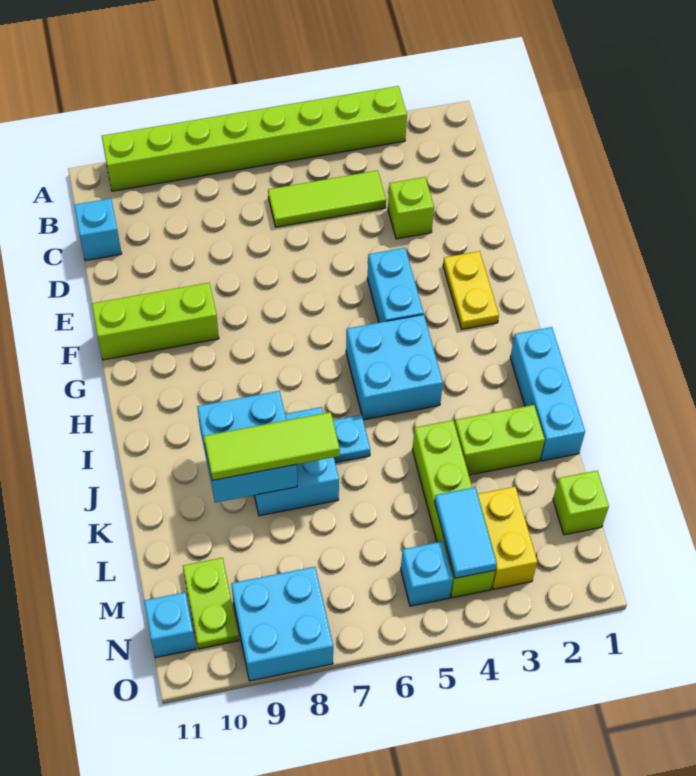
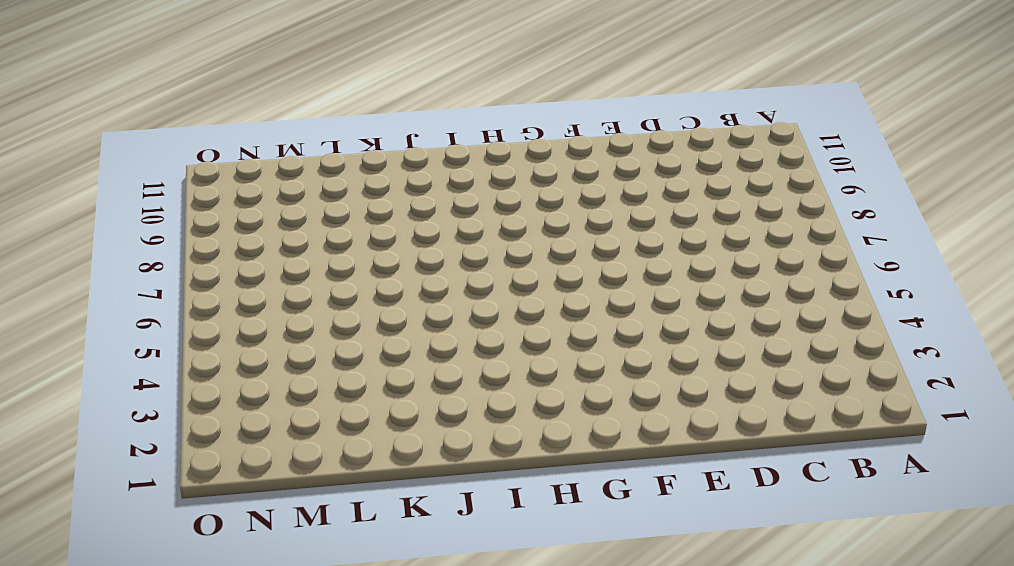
none -> lime 1x8 brick [102,86,407,191]
none -> lime 1x3 tile [268,170,386,227]
none -> cyan 1x1 brick [74,198,122,261]

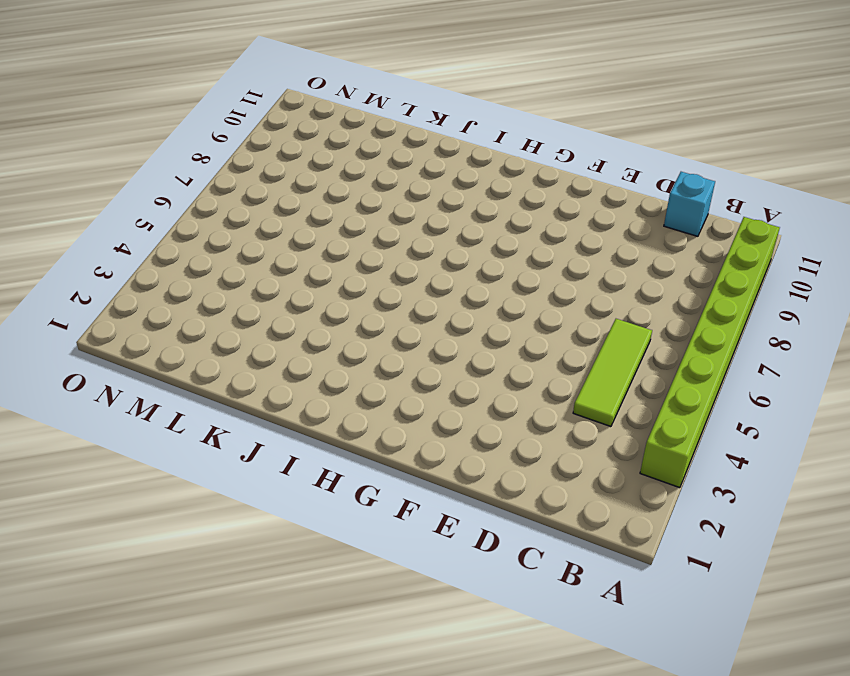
none -> lime 1x1 brick [388,177,434,239]
none -> yellow 1x2 plate [443,251,499,329]
none -> cyan 1x2 brick [367,248,423,323]

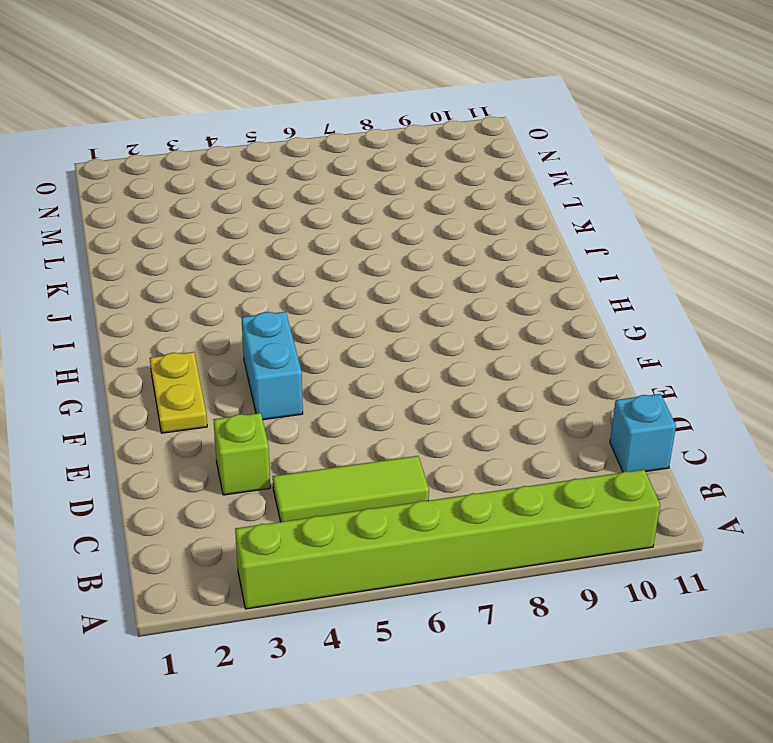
none -> lime 1x3 brick [92,283,219,360]
none -> cyan 2x2 brick [346,314,443,420]
none -> cyan 1x3 brick [510,327,585,461]

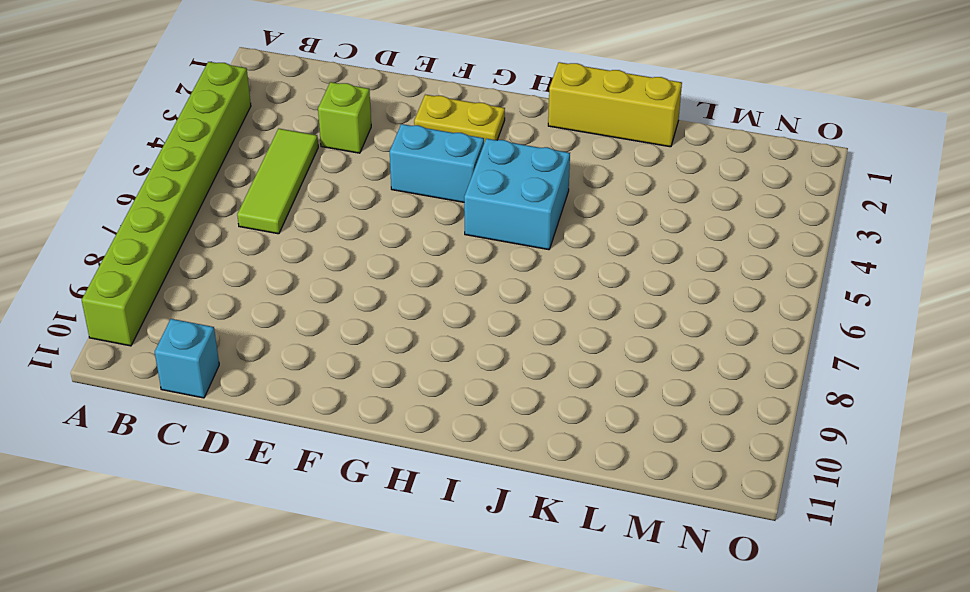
yellow 1x3 brick [548,62,682,147] -> cyan 1x3 brick [510,327,585,461]
none -> lime 1x3 brick [92,283,219,360]
none -> cyan 1x1 plate [333,415,370,463]
none -> cyan 2x2 brick [254,407,339,516]

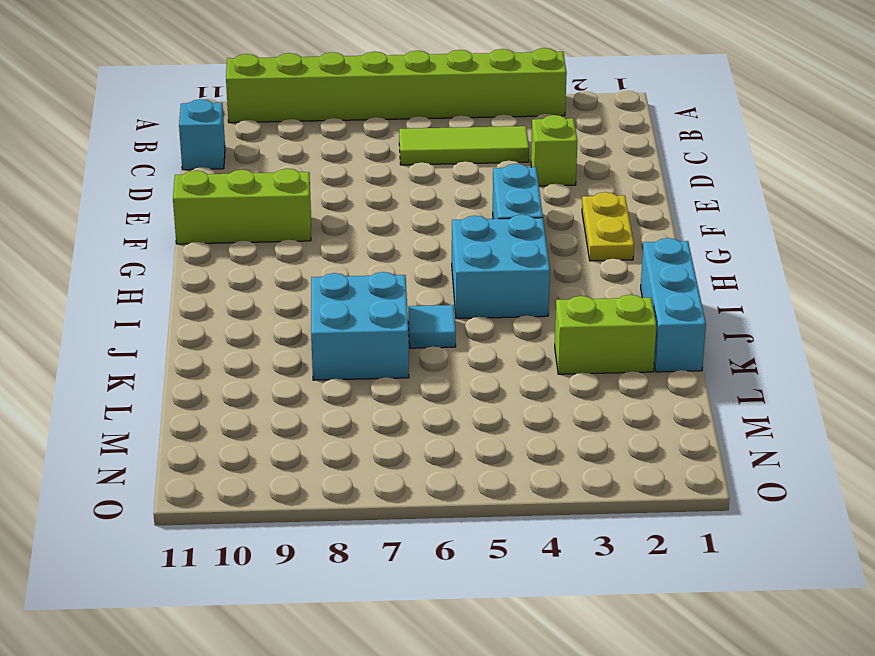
cyan 1x1 tile [408,305,456,348] -> cyan 1x1 plate [333,415,370,463]
none -> lime 1x4 brick [412,420,495,598]
none -> lime 1x1 brick [553,471,609,535]
none -> yellow 1x2 brick [478,487,537,589]

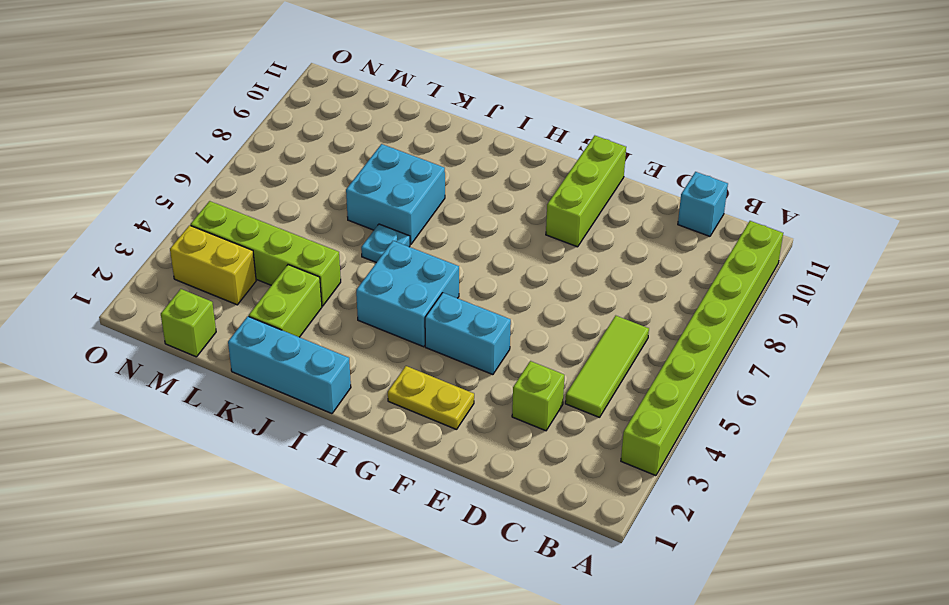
none -> lime 1x2 plate [183,558,239,649]
none -> cyan 1x1 brick [401,541,453,606]
none -> cyan 2x2 brick [231,567,333,681]

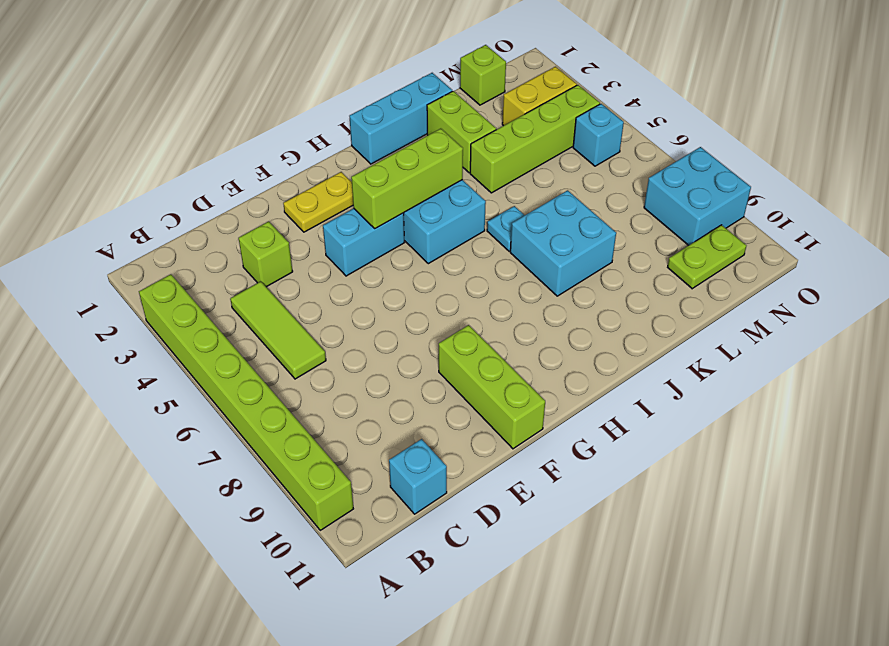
lime 1x3 brick [351,129,463,229] -> none
none -> cyan 1x1 brick [144,592,196,658]
none -> cyan 2x2 brick [197,391,297,503]
none -> cyan 1x2 tile [435,487,497,578]

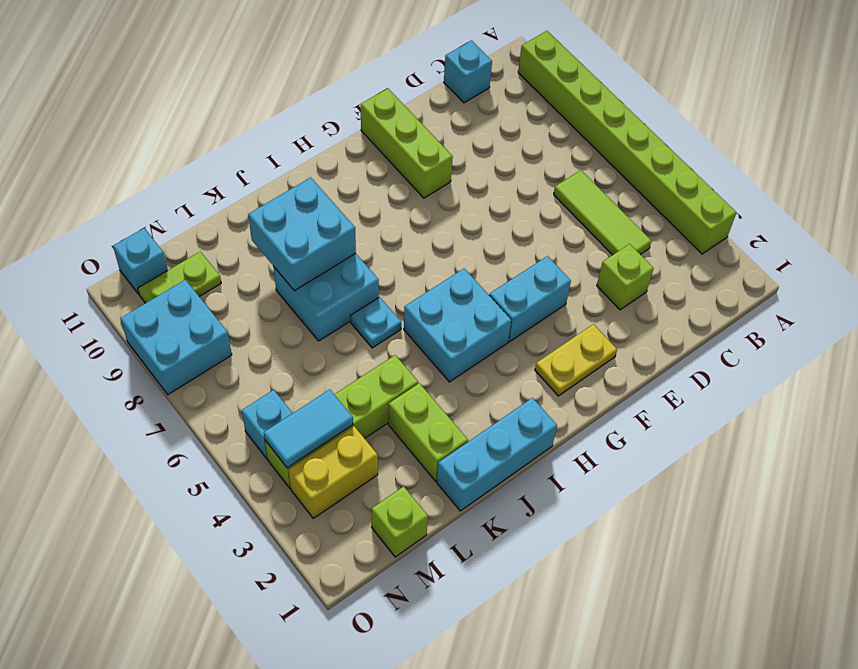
none -> lime 1x3 tile [204,412,340,480]

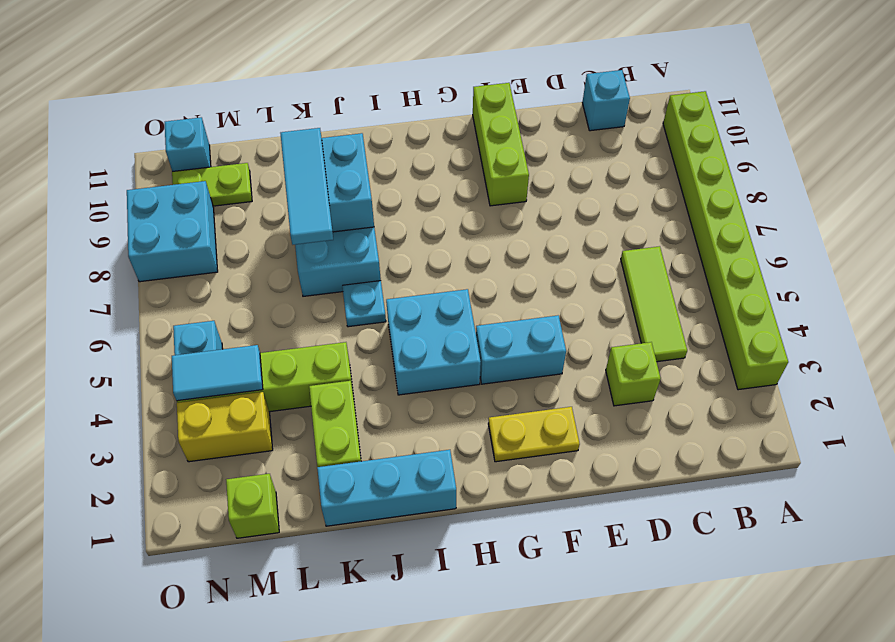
cyan 1x3 tile [280,128,333,245] -> lime 1x3 tile [204,412,340,480]

